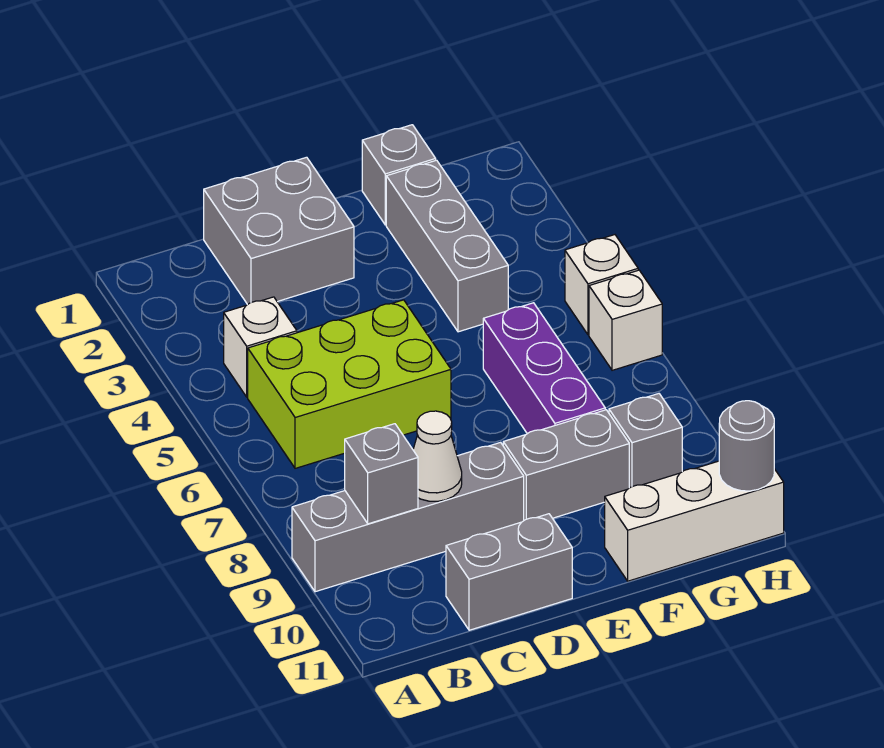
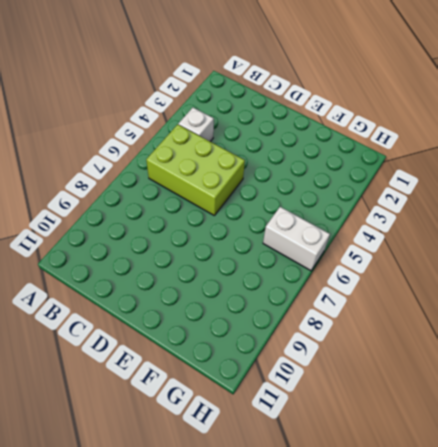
white 1x2 brick [263,207,330,271] -> white 1x1 brick [589,270,662,370]
none -> grey 1x4 brick [292,442,524,592]
none -> grey 2x2 brick [204,157,354,305]
none -> grey 1x2 brick [446,514,572,630]

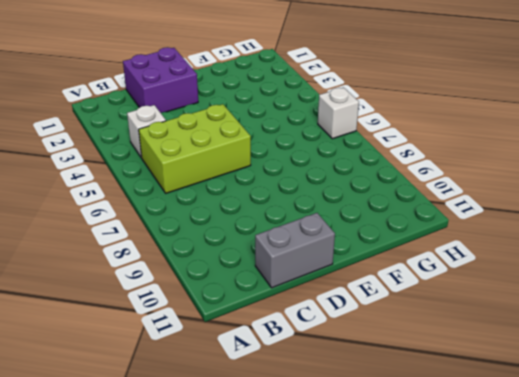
purple 2x2 brick [123,47,198,113] -> grey 2x2 brick [204,157,354,305]
none -> grey 1x4 brick [292,442,524,592]
none -> grey 1x2 brick [503,410,629,520]
none -> grey 1x1 brick [362,125,436,225]

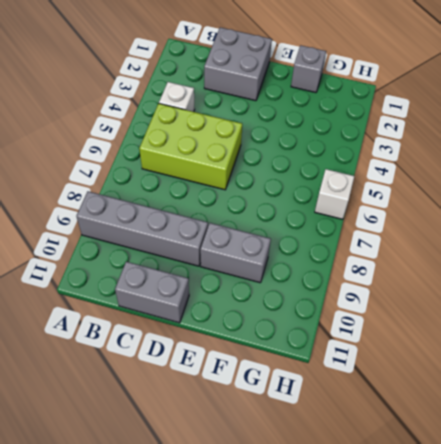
none -> grey 1x3 brick [386,160,508,332]
none -> purple 1x3 brick [483,303,605,434]
none -> white 1x3 brick [605,461,784,581]

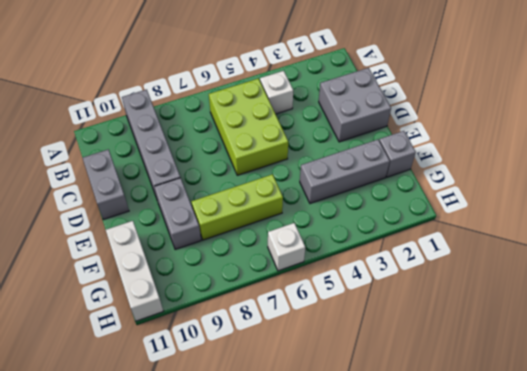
lime 1x3 brick [191,174,283,240] -> purple 1x3 brick [483,303,605,434]
none -> grey 1x1 brick [609,394,682,488]
none -> white 1x1 brick [565,235,638,335]
none -> grey 1x1 brick [345,424,418,524]

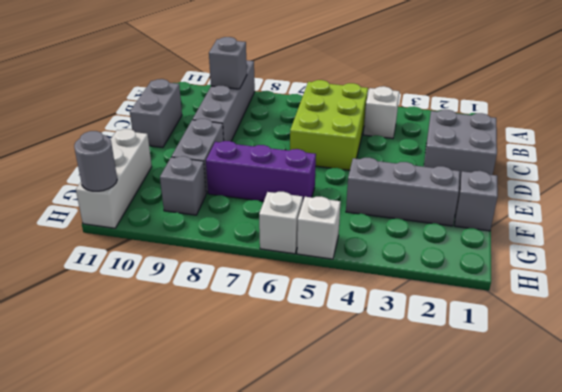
none -> white 1x1 cone [413,411,462,501]

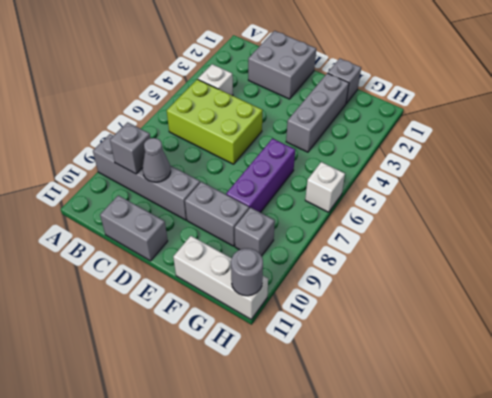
grey 1x1 cone [142,138,171,182] -> white 1x1 cone [413,411,462,501]
none -> white 1x1 brick [565,235,638,335]

